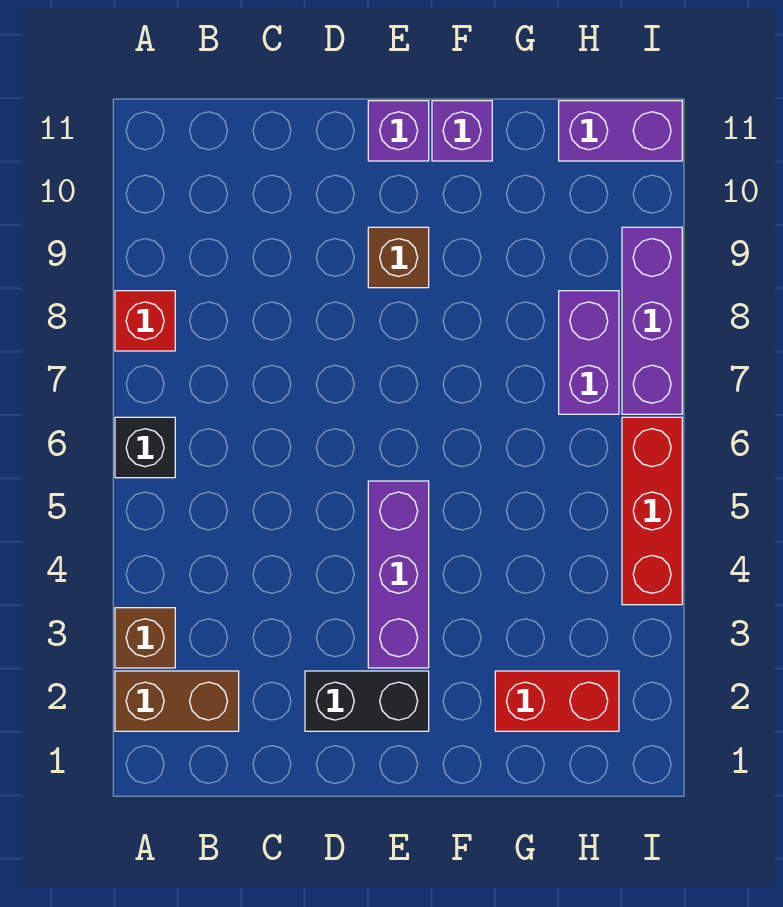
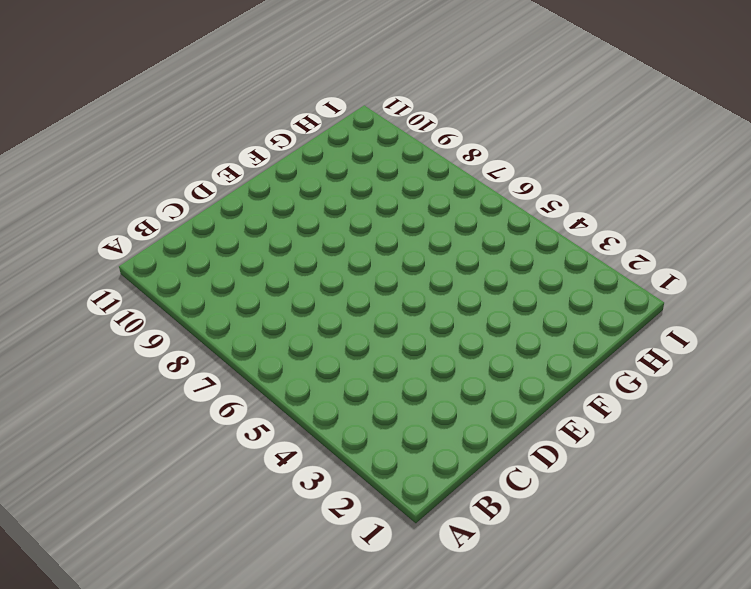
none -> brown 1x2 brick [115,671,239,731]
none -> brown 1x1 brick [115,608,175,668]
none -> black 1x1 brick [115,417,175,478]

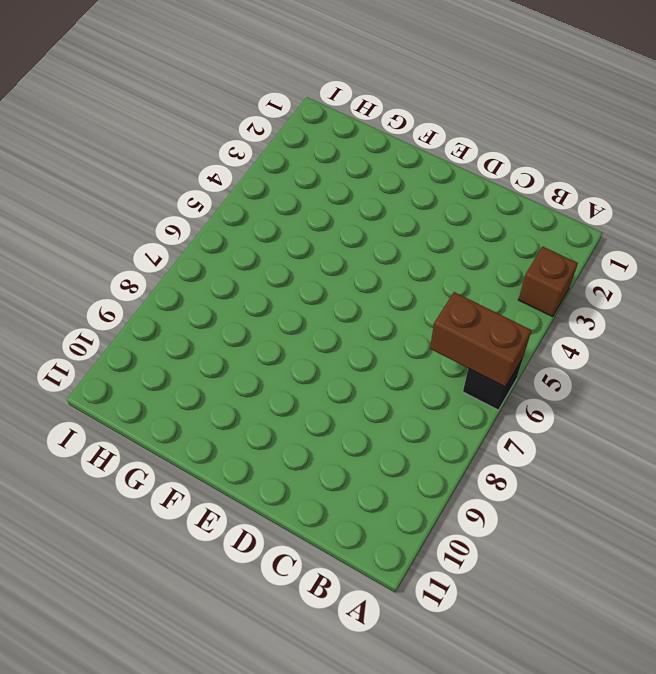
brown 1x2 brick [430,292,532,387] -> brown 1x2 brick moved to [115,671,239,731]
none -> red 1x1 brick [115,291,175,351]
none -> black 1x2 brick [305,671,429,731]
none -> purple 1x3 brick [368,481,429,668]

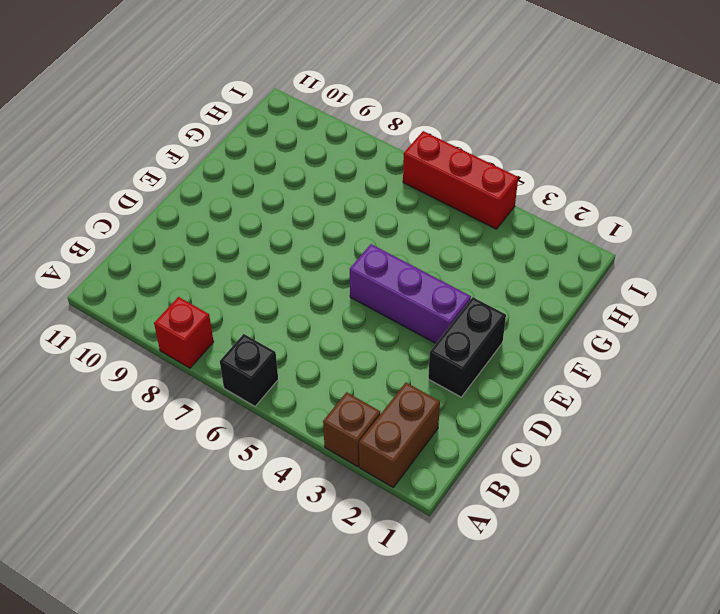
none -> brown 1x1 brick [368,227,429,288]
none -> purple 1x1 brick [368,101,429,161]
none -> purple 1x1 brick [432,101,492,161]

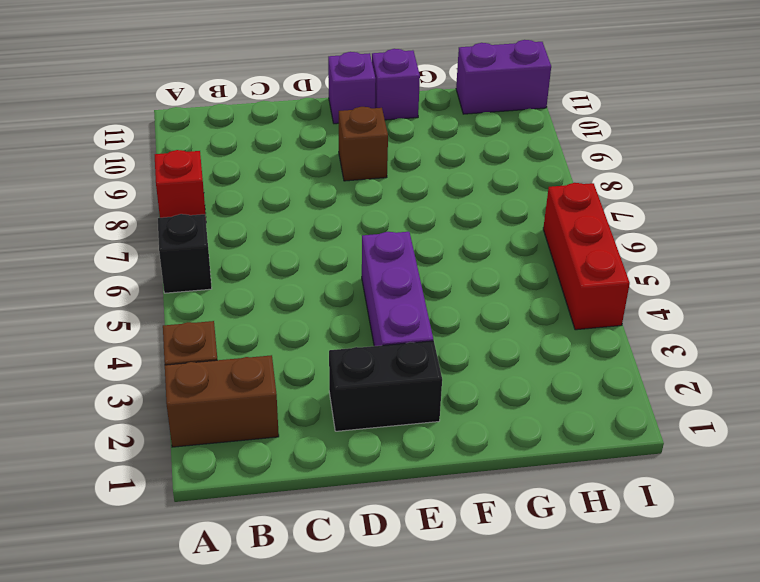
none -> red 1x2 brick [495,671,619,731]
none -> purple 1x2 brick [559,291,619,414]
none -> purple 1x3 brick [622,227,682,414]

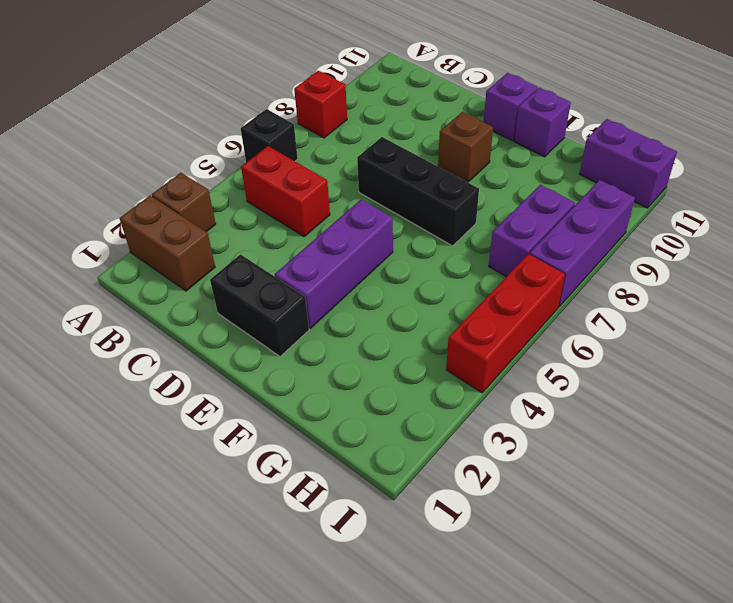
red 1x2 brick [241,146,330,236] -> red 1x2 brick moved to [495,671,619,731]
black 1x3 brick [357,137,479,246] -> none

